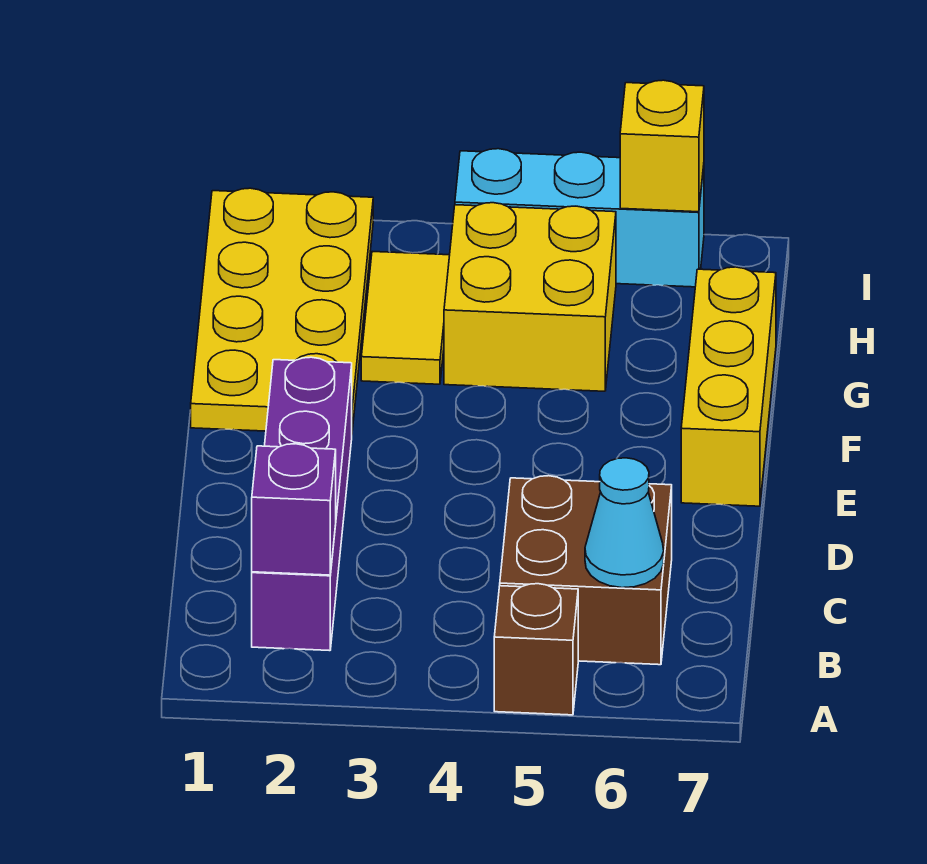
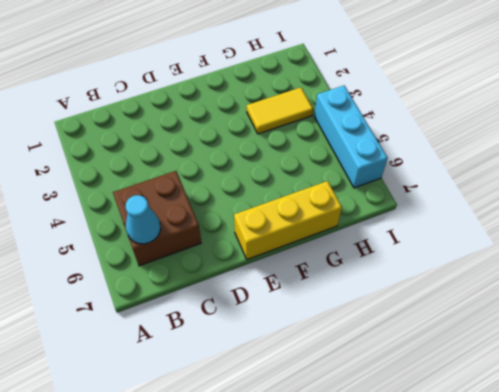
none -> brown 1x1 brick [494,584,578,715]
none -> purple 1x4 brick [252,357,352,651]

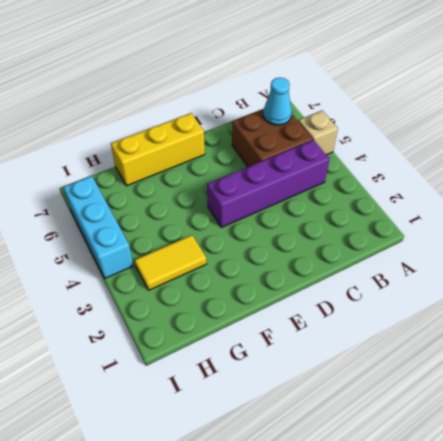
tan 1x1 brick [298,111,338,155] -> brown 1x1 brick [494,584,578,715]
purple 1x4 brick [207,140,330,227] -> purple 1x4 brick moved to [252,357,352,651]
none -> yellow 2x4 plate [191,188,373,431]
none -> yellow 2x2 brick [444,203,616,391]

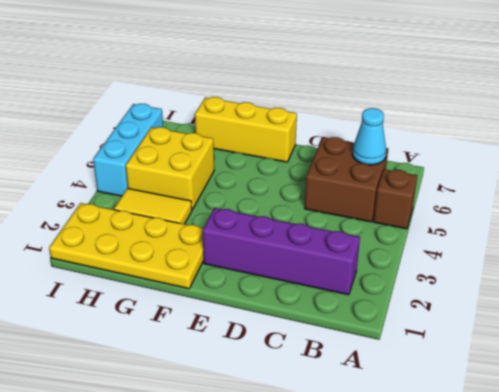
none -> purple 1x1 brick [252,444,336,575]
none -> yellow 1x1 brick [620,80,704,212]

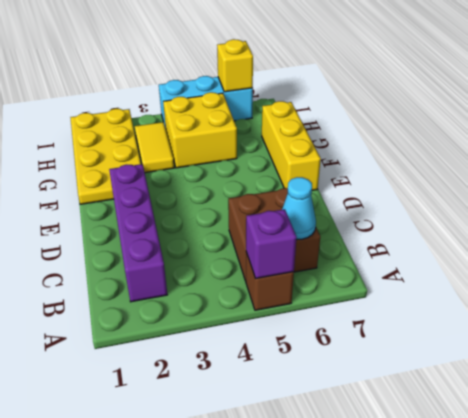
purple 1x1 brick [246,209,297,278] -> purple 1x1 brick moved to [252,444,336,575]

